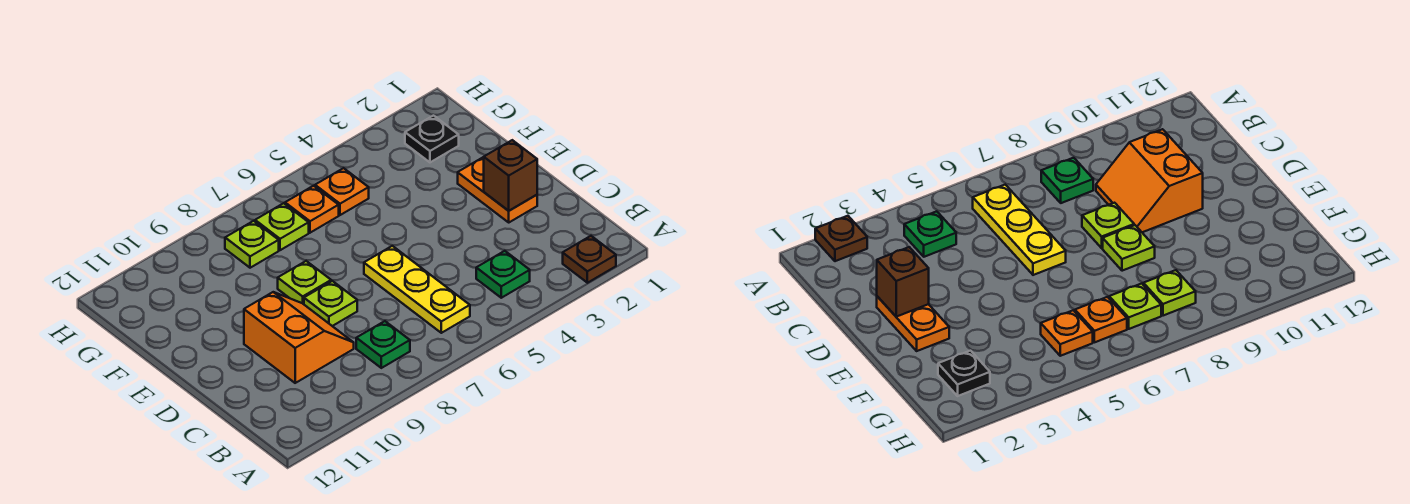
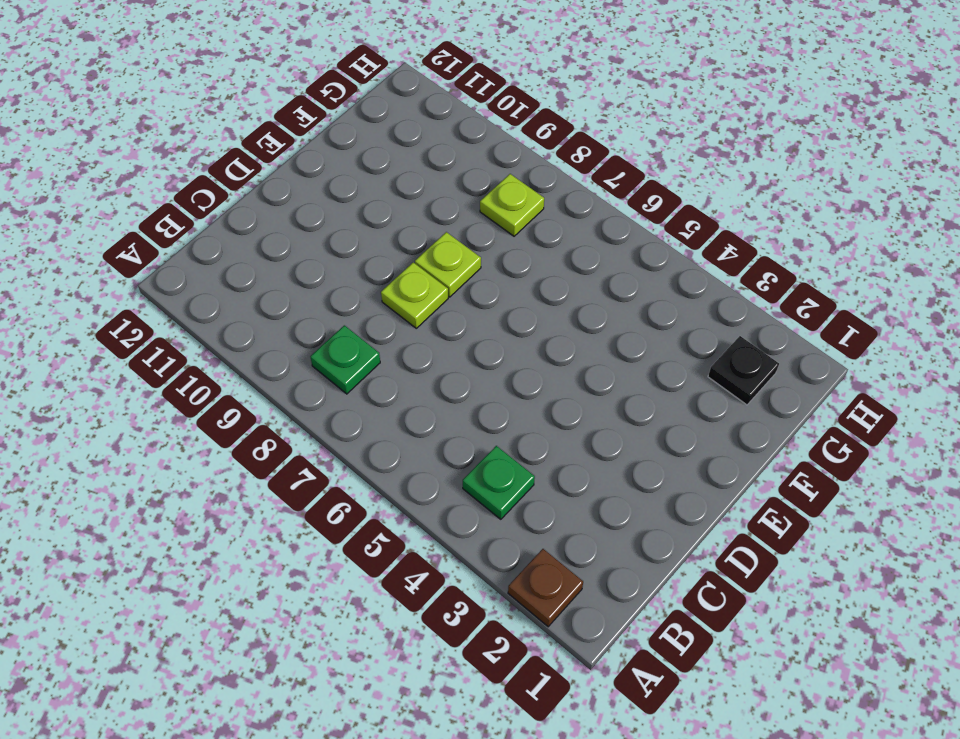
none -> yellow 1x3 plate [364,246,470,333]
none -> orange 2x2 slope [244,292,354,383]
none -> orange 1x2 plate [458,157,537,222]

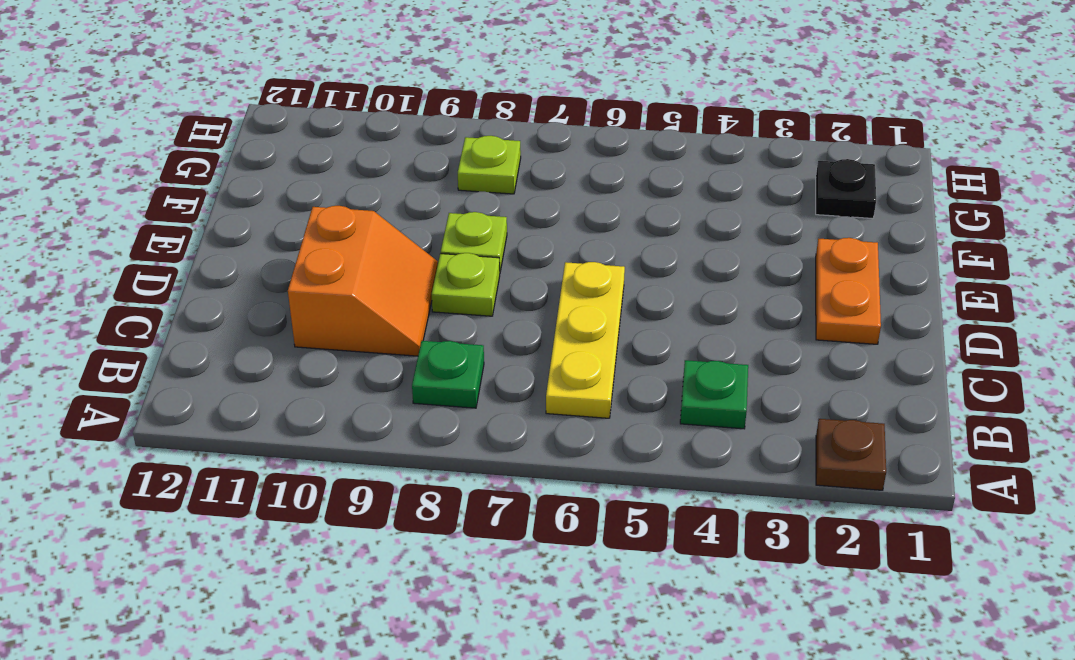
none -> orange 1x1 plate [315,168,369,215]
none -> orange 1x1 plate [285,186,339,233]
none -> lime 1x1 plate [255,203,309,250]

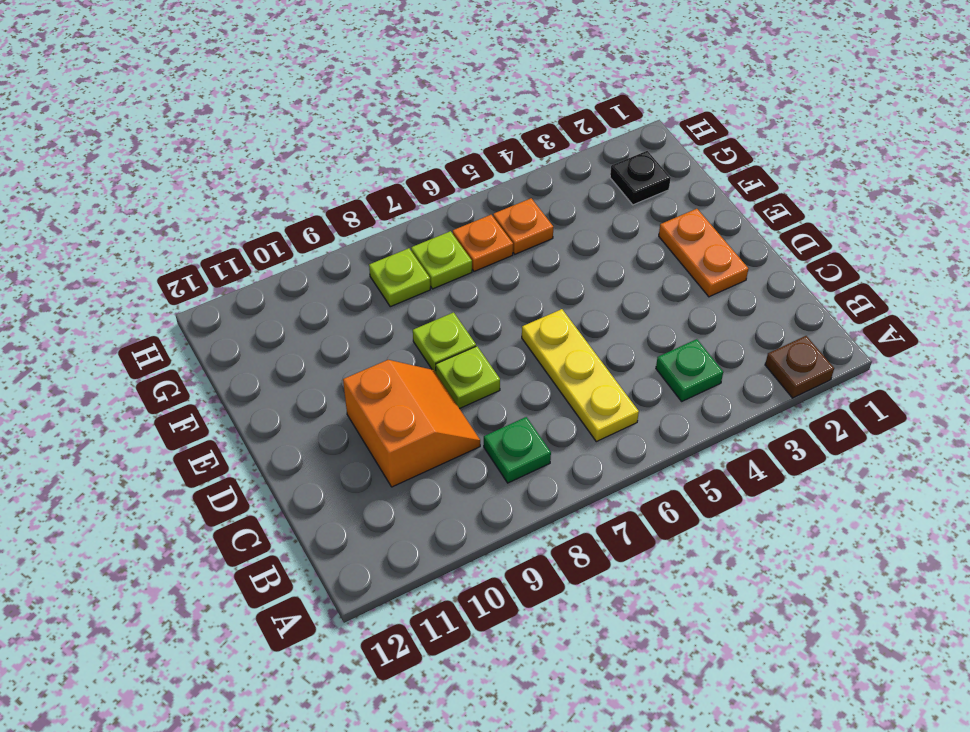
none -> brown 1x1 brick [484,140,537,211]

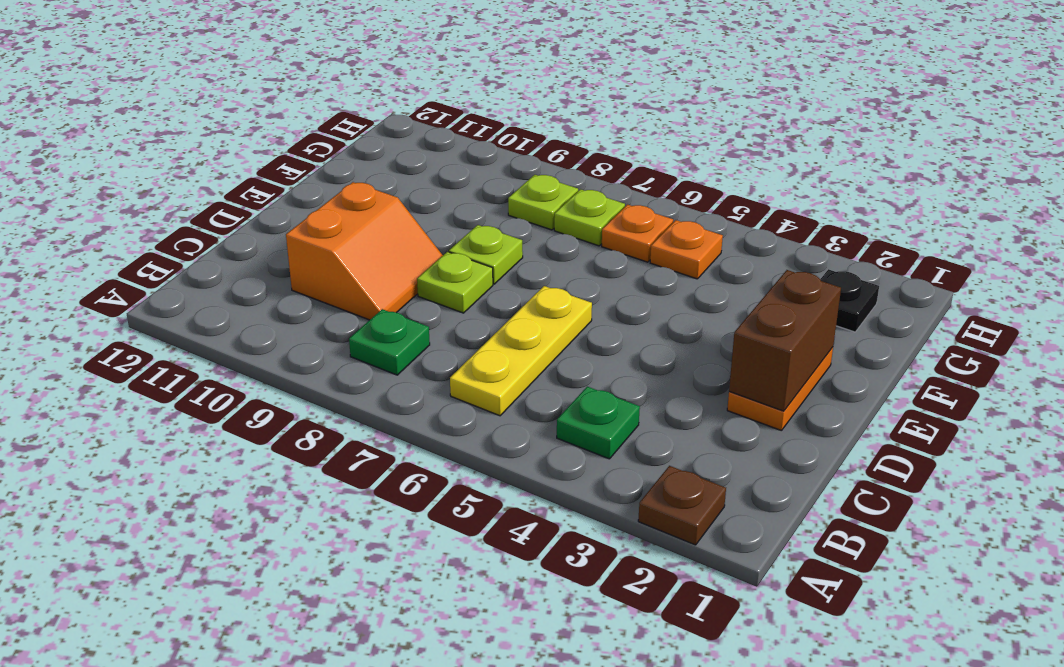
brown 1x2 brick [729,270,841,411] -> brown 1x1 brick [484,140,537,211]

